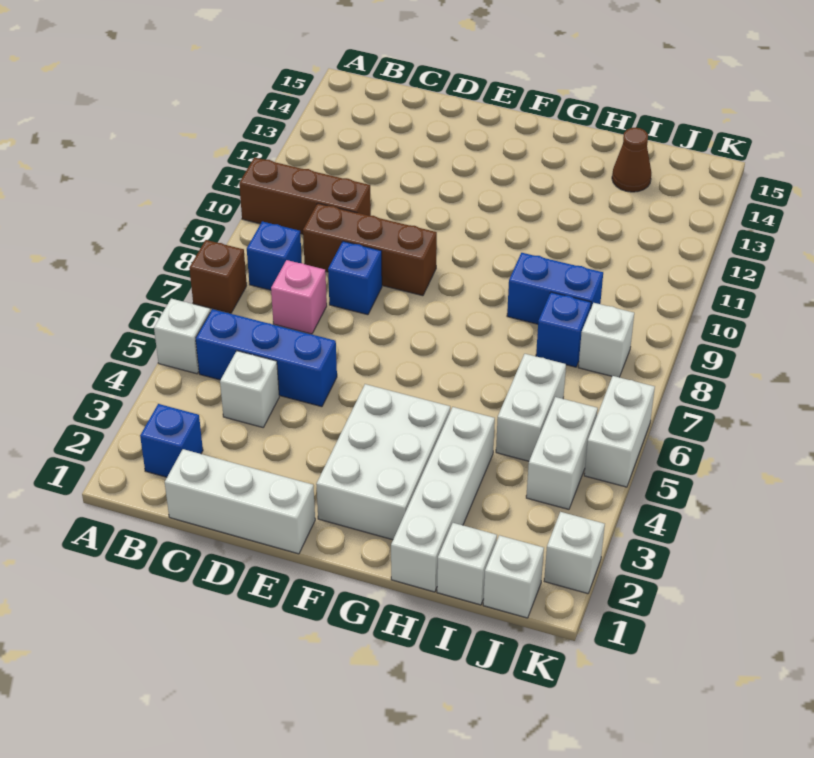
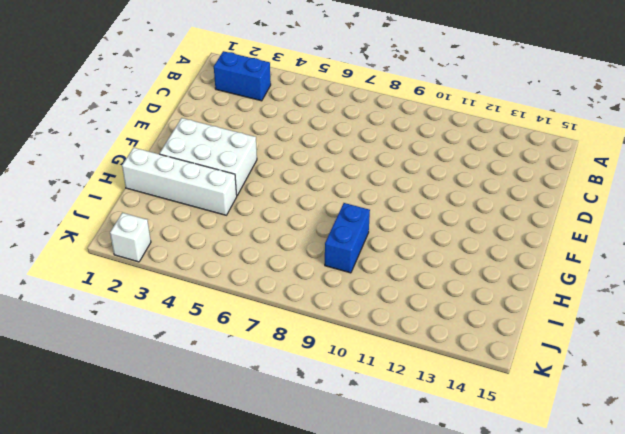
blue 1x2 brick [214,51,271,101] -> blue 1x1 brick [140,404,203,477]
none -> white 1x1 brick [154,299,210,374]
none -> brown 1x1 brick [189,240,247,313]
none -> brown 1x3 brick [239,157,371,234]

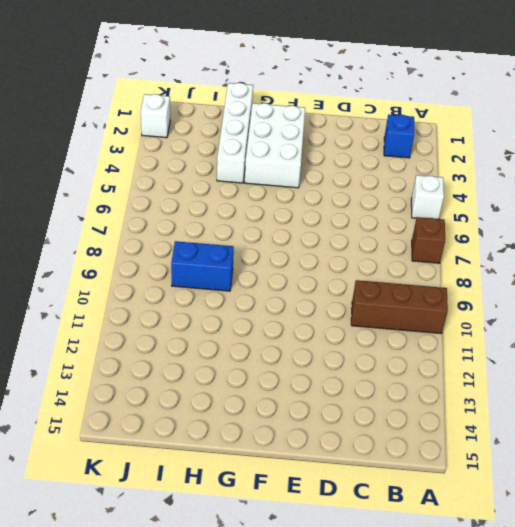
none -> blue 1x3 brick [196,309,337,407]
none -> blue 1x1 brick [247,221,302,290]
none -> white 1x3 brick [165,449,315,554]

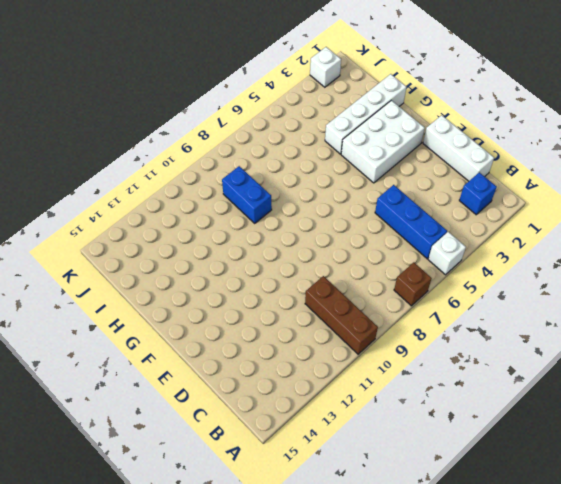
none -> blue 1x1 brick [247,221,302,290]
none -> white 1x1 brick [220,351,279,427]
none -> pink 1x1 brick [271,260,327,334]

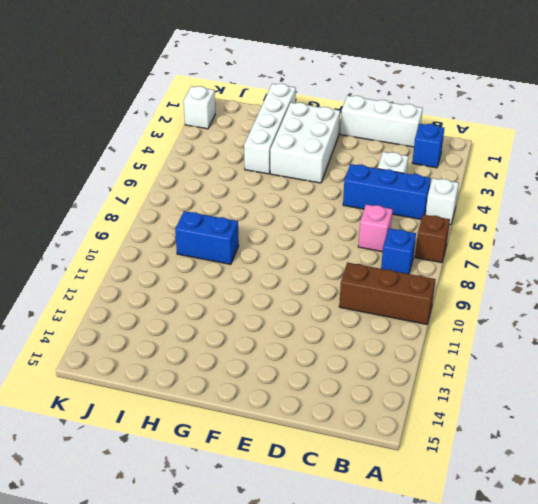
none -> brown 1x3 brick [303,203,437,296]
none -> blue 1x1 brick [328,241,382,315]
none -> white 1x1 brick [437,523,497,605]

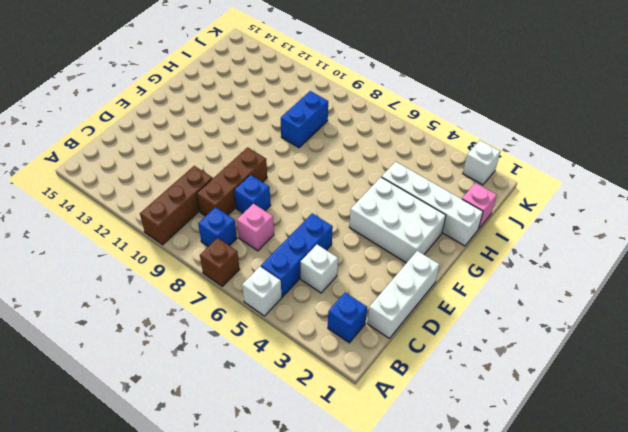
pink 1x1 brick [462,183,497,229] -> white 1x1 brick [437,523,497,605]
none -> white 1x2 brick [496,354,566,461]
none -> blue 1x1 brick [536,292,591,367]
none -> brown 1x1 cone [612,128,651,192]

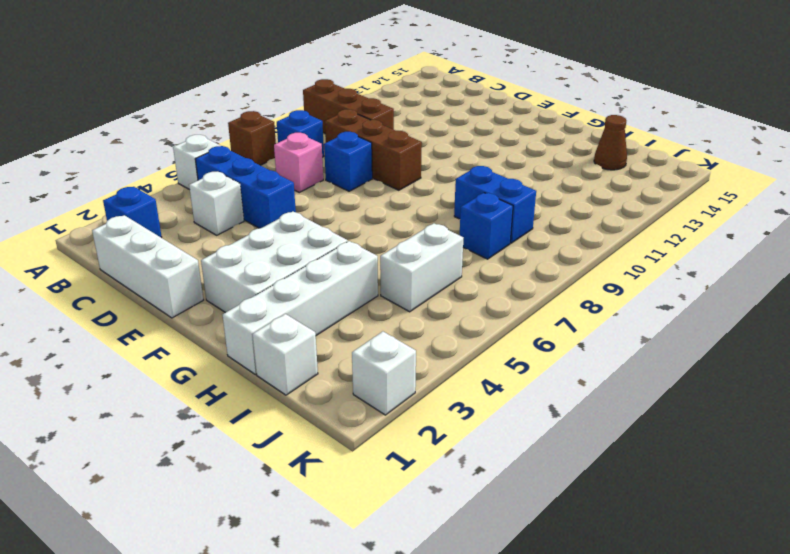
none -> white 1x1 brick [483,535,544,618]
none -> white 1x2 brick [526,397,598,509]
none -> white 1x1 brick [578,303,634,377]

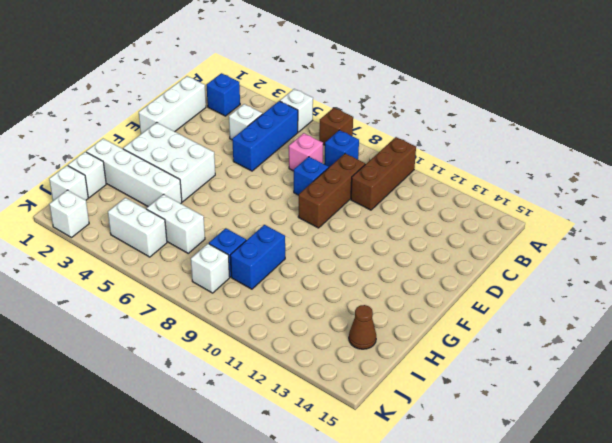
none -> white 1x2 brick [584,376,655,487]

